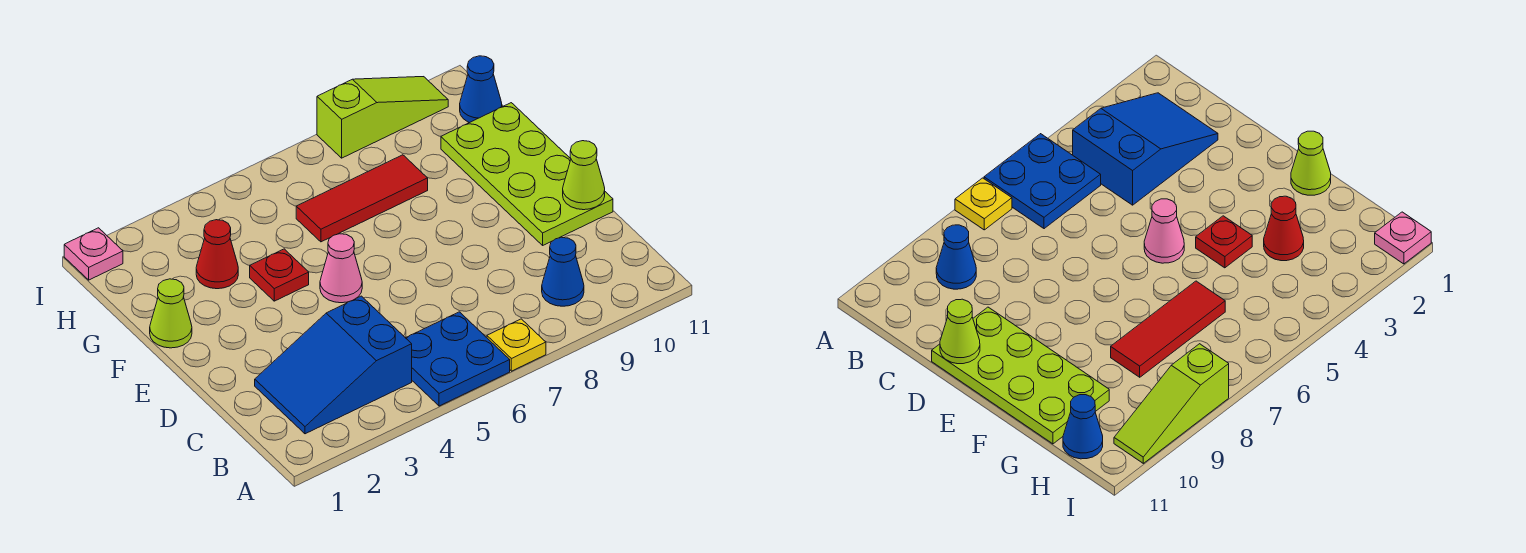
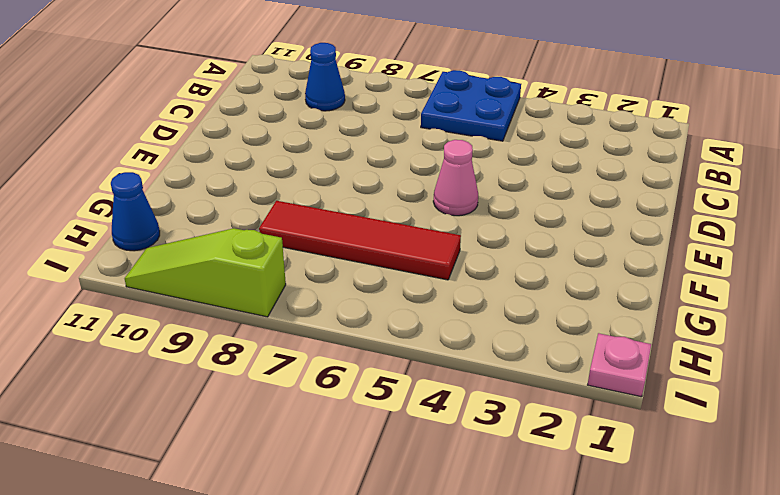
red 1x4 tile [259,201,461,280] -> red 1x3 tile [296,155,428,242]
none -> yellow 1x1 plate [487,319,546,371]
none -> blue 2x3 slope [255,296,412,434]
none -> lime 2x4 plate [441,103,613,245]

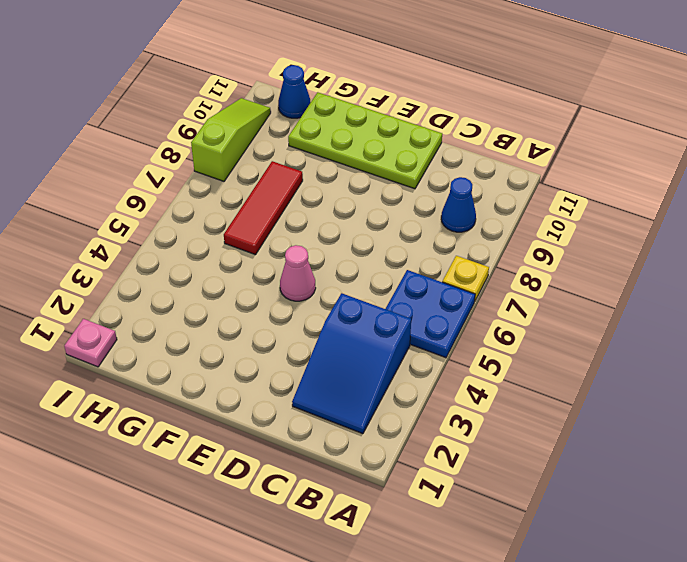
none -> lime 1x1 cone [150,279,192,348]
none -> red 1x1 plate [250,249,309,301]
none -> red 1x1 cone [196,220,238,289]

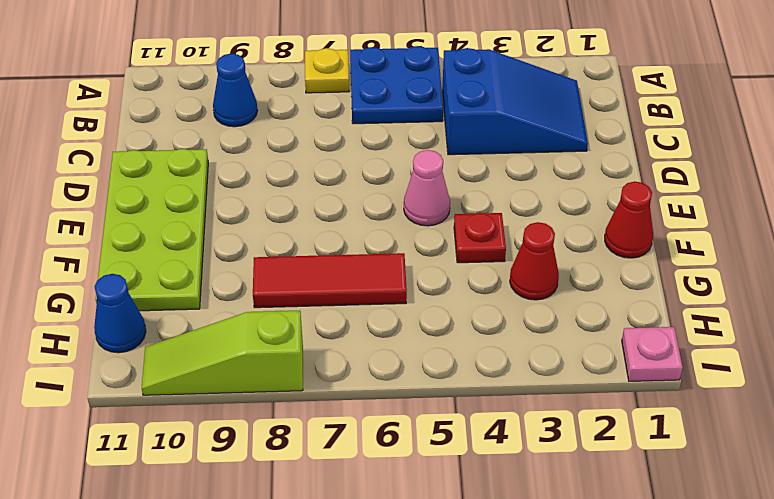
red 1x1 cone [605,181,653,258] -> lime 1x1 cone [150,279,192,348]
none -> lime 1x1 cone [563,141,605,210]

